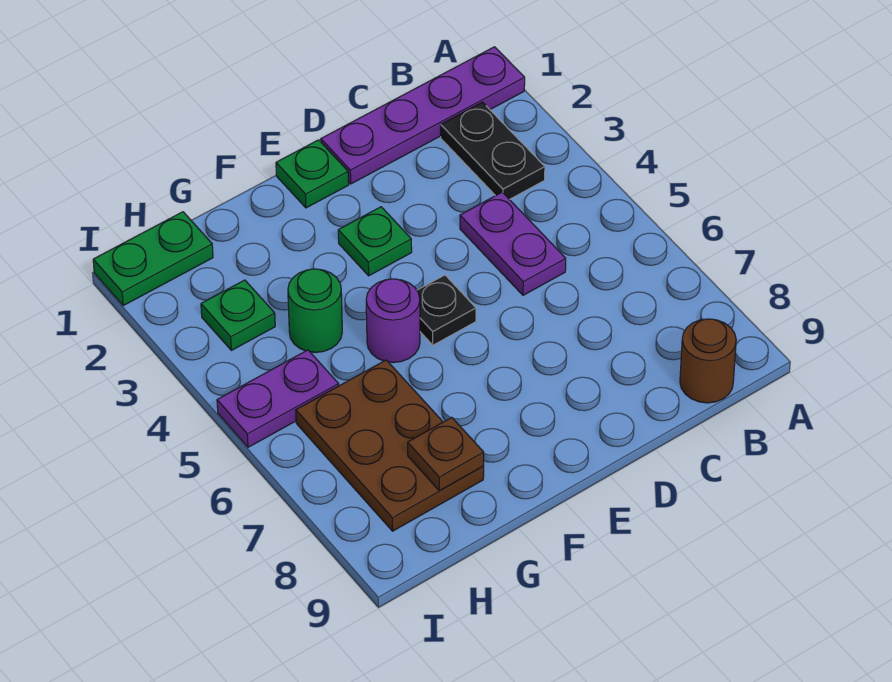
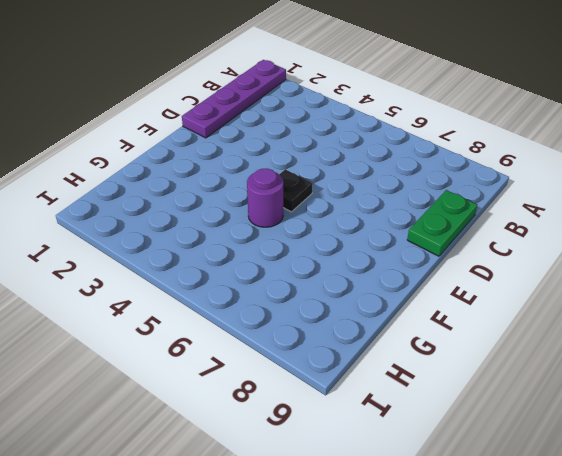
green 1x2 plate [407,190,477,256] -> green 1x2 plate moved to [93,212,213,306]
none -> black 1x2 plate [441,102,545,200]
none -> brown 1x1 round brick [680,319,736,403]
none -> purple 1x2 plate [460,192,566,295]

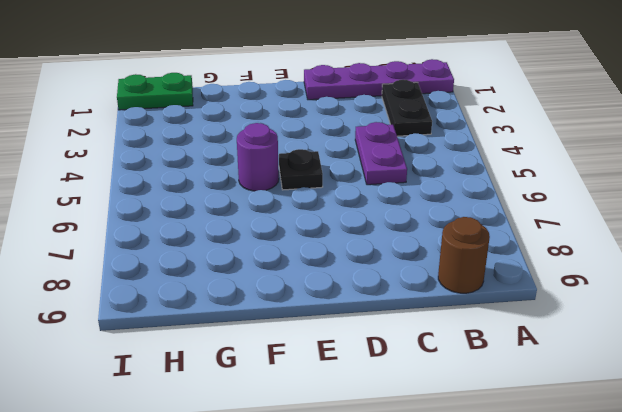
none -> green 1x1 plate [276,140,349,208]
none -> green 1x1 plate [338,207,412,276]
none -> green 1x1 round brick [288,269,342,353]

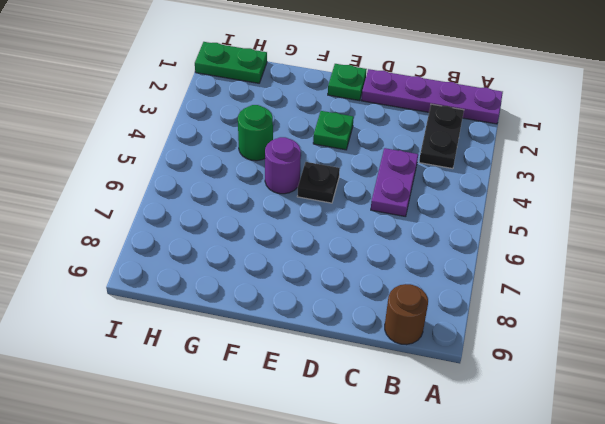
none -> brown 2x3 plate [296,360,484,531]
none -> green 1x1 plate [201,280,275,350]
none -> purple 1x2 plate [217,350,339,447]

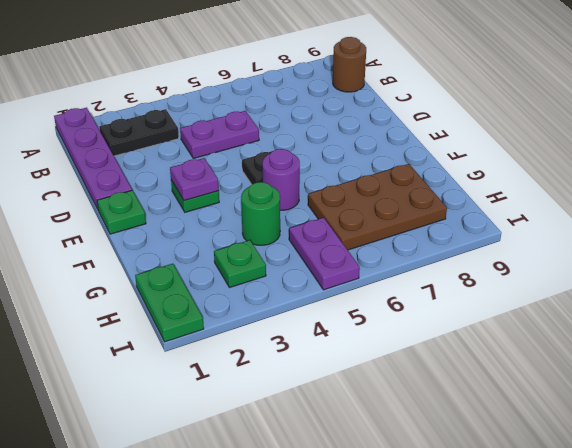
purple 1x1 plate [170,158,219,200] -> none
none -> brown 1x1 plate [408,418,484,491]

